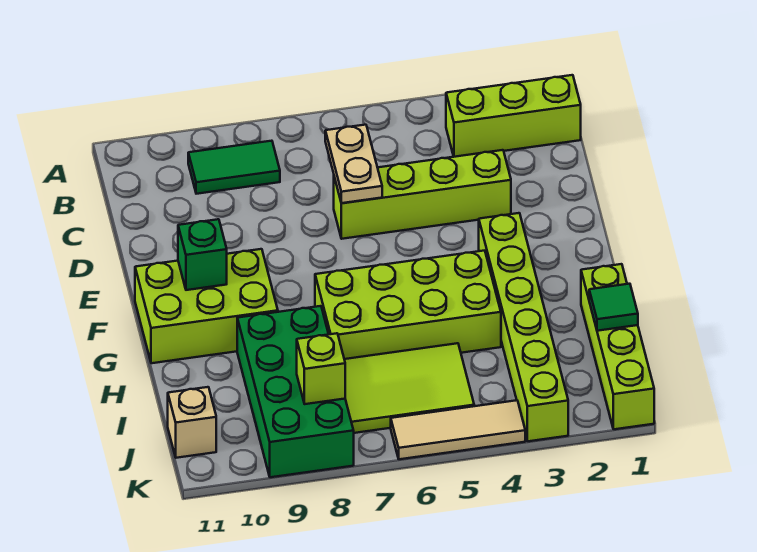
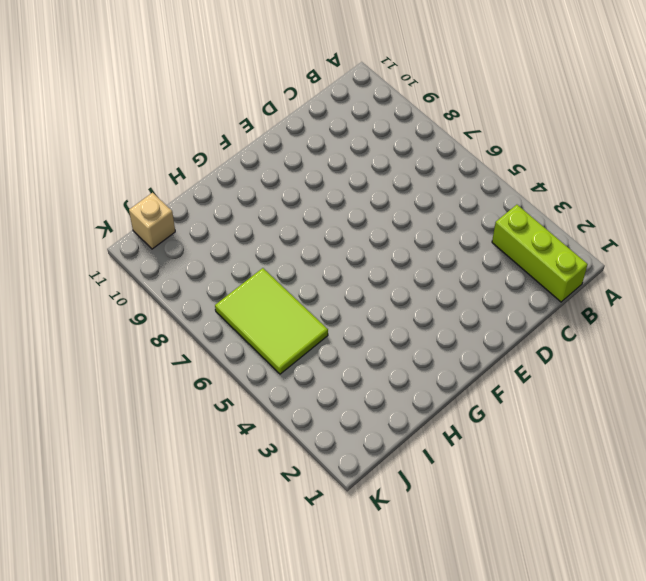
none -> green 1x2 tile [188,141,280,194]
none -> lime 1x4 brick [334,150,511,239]
none -> lime 1x6 brick [479,213,568,441]

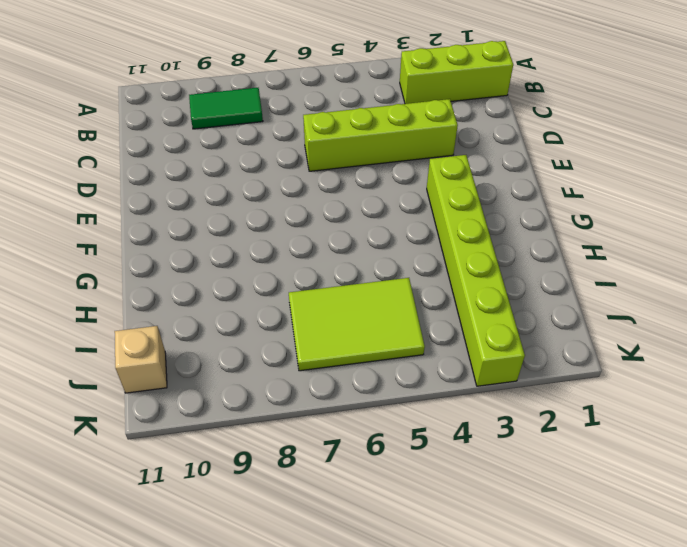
none -> lime 2x3 brick [135,249,278,363]
none -> lime 2x4 brick [315,251,501,359]
none -> lime 1x4 brick [581,264,654,429]

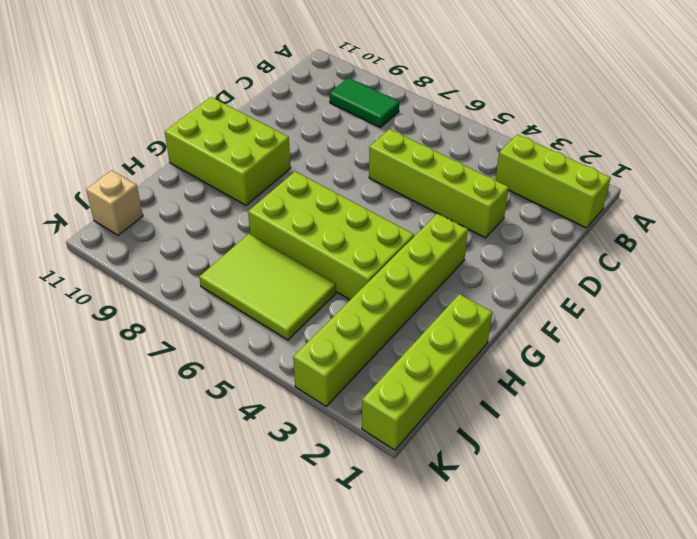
none -> green 2x4 brick [237,306,354,477]
none -> tan 1x3 tile [391,400,525,459]
none -> tan 1x2 plate [325,125,382,203]

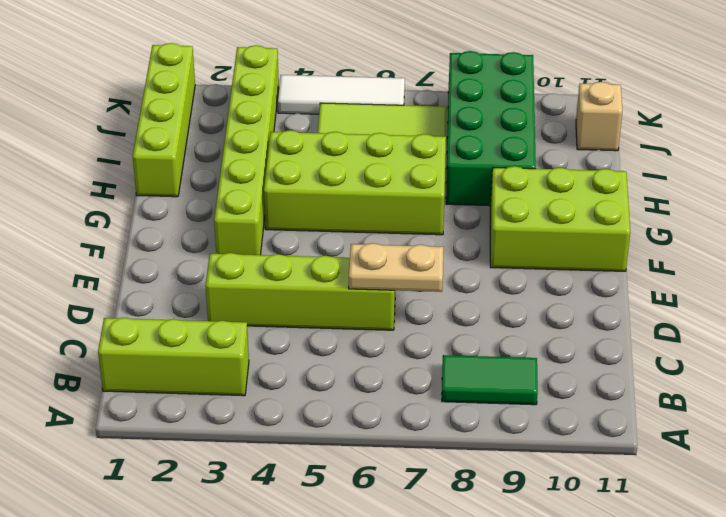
tan 1x2 plate [349,243,444,292] -> tan 1x2 plate turned to [325,125,382,203]
white 1x3 tile [278,75,405,114] -> tan 1x3 tile [391,400,525,459]
none -> green 1x1 brick [178,219,227,290]
none -> green 1x1 tile [589,284,638,331]
none -> lime 1x1 brick [297,333,345,404]

